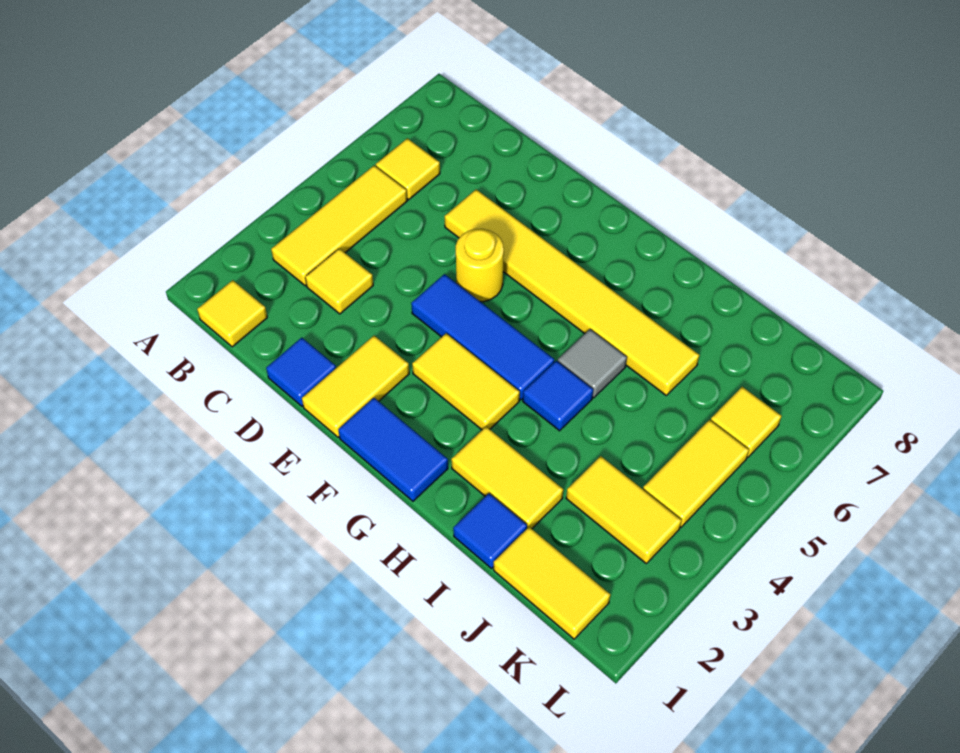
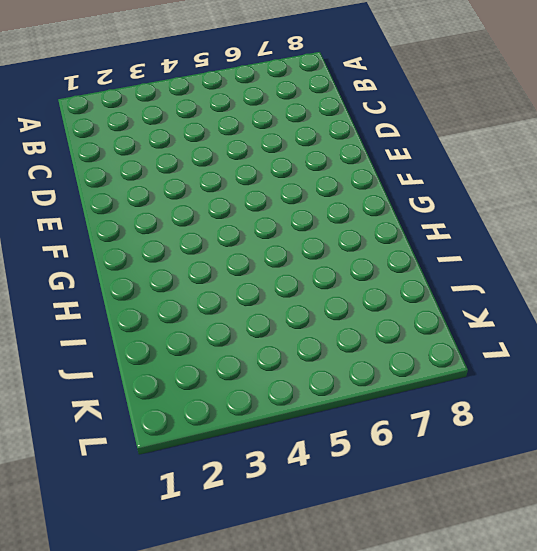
none -> yellow 1x1 tile [197,280,267,347]
none -> yellow 1x3 tile [271,166,407,286]
none -> yellow 1x1 tile [376,138,440,200]

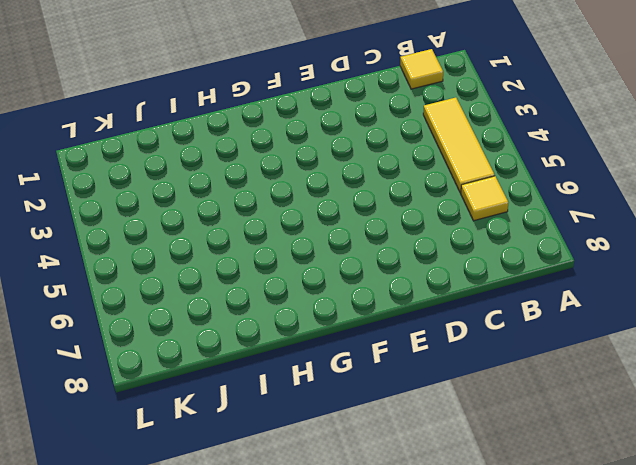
none -> yellow 1x1 tile [305,249,373,314]
none -> blue 1x1 tile [266,338,336,406]
none -> yellow 1x6 tile [445,189,699,395]

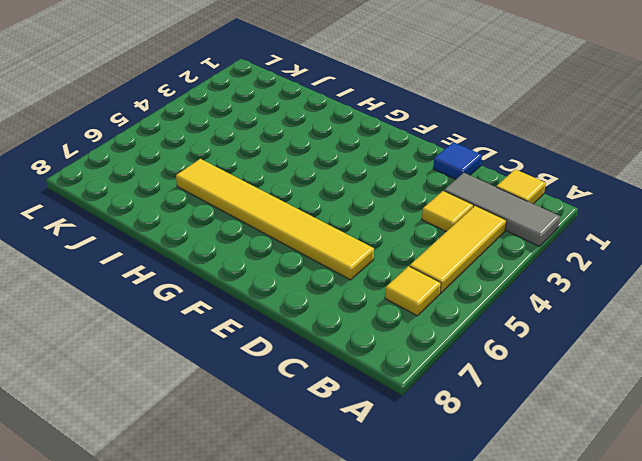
grey 1x3 tile [444,173,560,246] -> none
none -> yellow 1x2 tile [302,336,409,437]
none -> blue 1x3 tile [411,274,554,400]
none -> yellow 1x1 round brick [456,229,504,302]

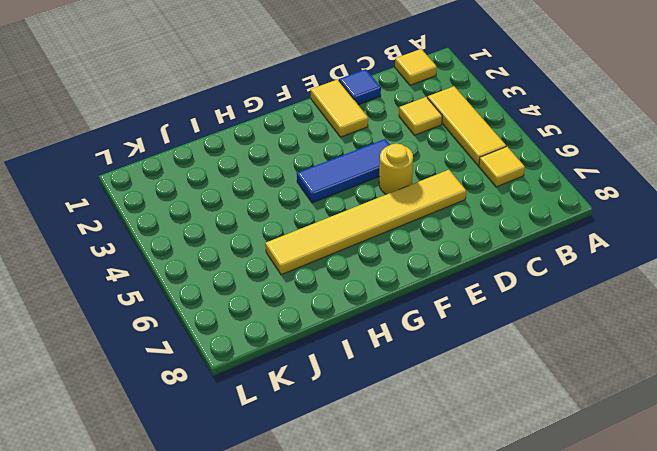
none -> blue 1x2 tile [338,398,448,501]
none -> yellow 1x2 tile [412,333,520,430]
none -> yellow 1x2 tile [451,427,563,529]

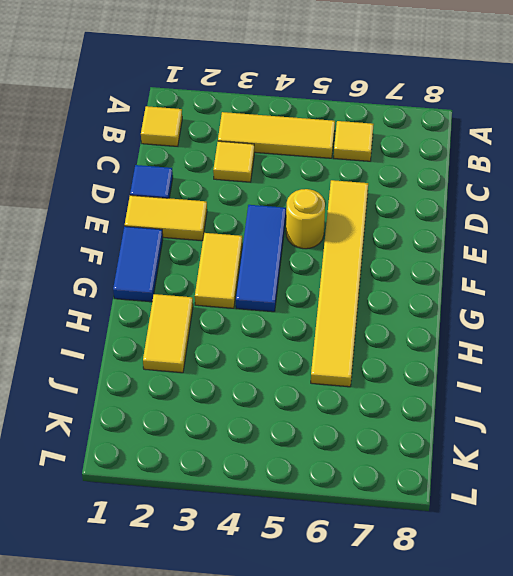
none -> blue 1x1 tile [523,361,593,431]
none -> grey 1x1 tile [558,329,627,398]
none -> blue 1x1 tile [453,494,527,569]

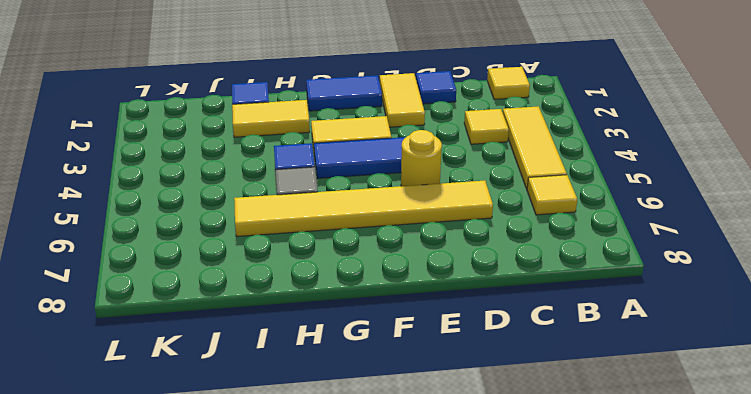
none -> yellow 1x2 tile [494,527,610,639]
none -> yellow 1x2 tile [566,456,682,563]
none -> yellow 1x2 tile [643,420,749,527]

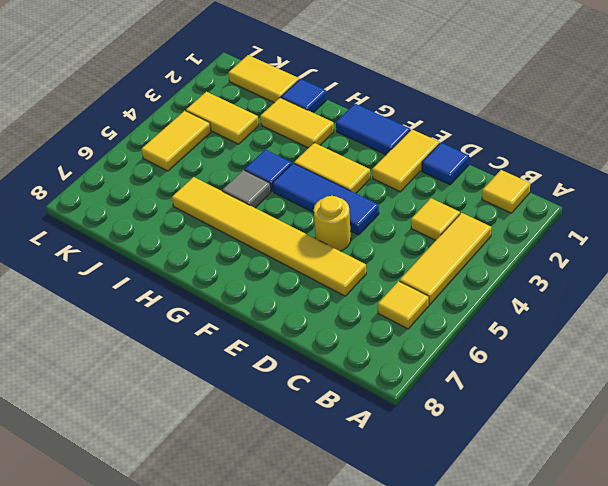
none -> yellow 1x1 tile [711,387,782,458]

